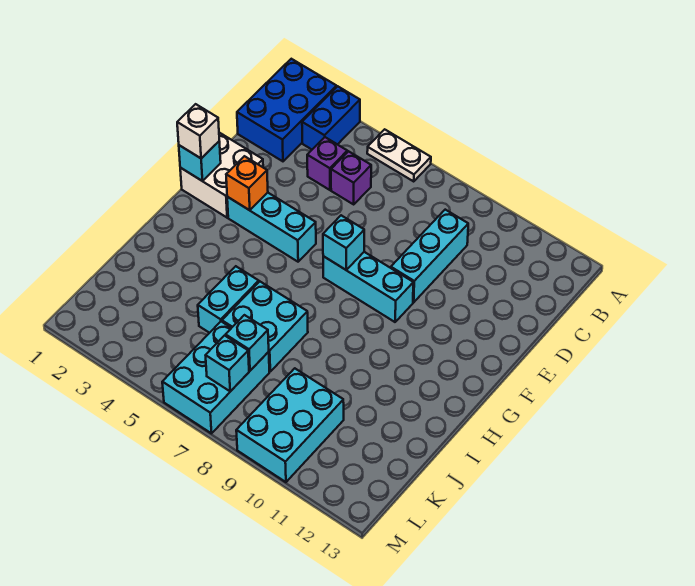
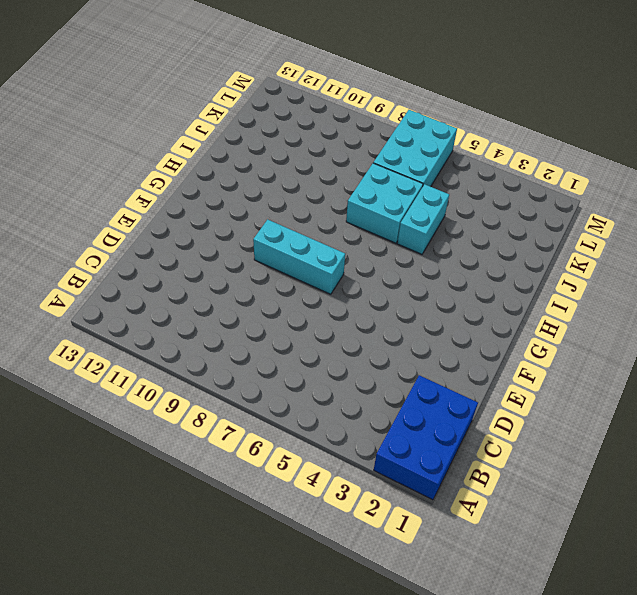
none -> blue 1x2 brick [302,86,360,149]
none -> white 1x2 plate [367,129,431,181]
none -> purple 1x1 brick [307,137,347,190]

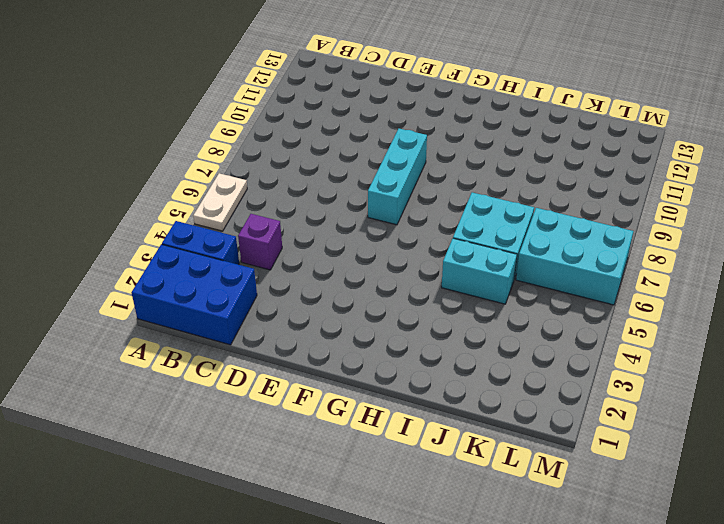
none -> purple 1x1 brick [331,151,371,204]
none -> cyan 1x3 brick [391,210,468,302]
none -> white 2x2 brick [180,133,263,218]

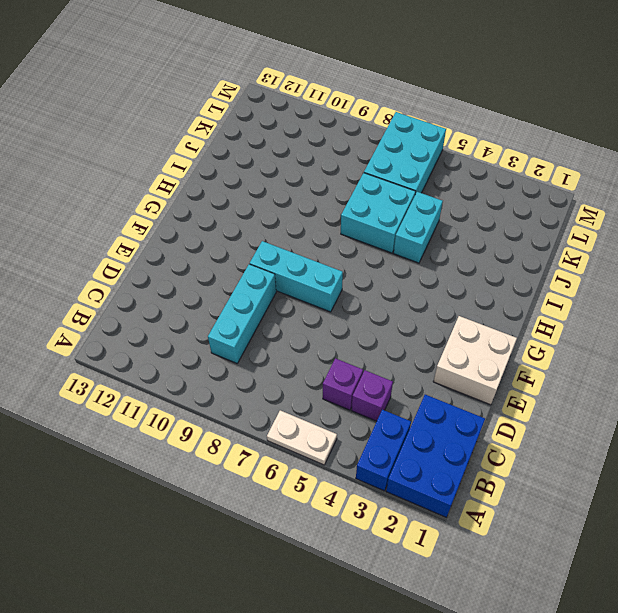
none -> cyan 1x3 brick [227,193,316,262]
none -> cyan 2x3 brick [236,368,344,482]
none -> cyan 1x1 brick [179,141,221,181]

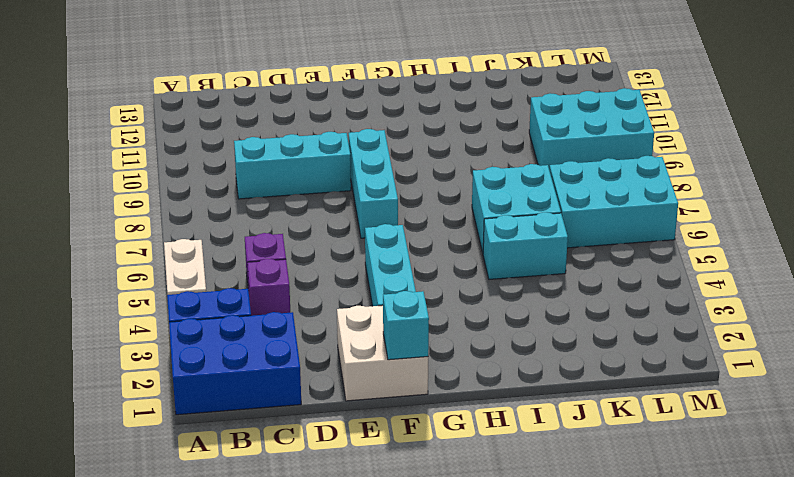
none -> orange 1x1 brick [226,156,268,210]
none -> cyan 1x1 brick [323,215,364,270]
none -> cyan 1x1 brick [226,315,269,371]

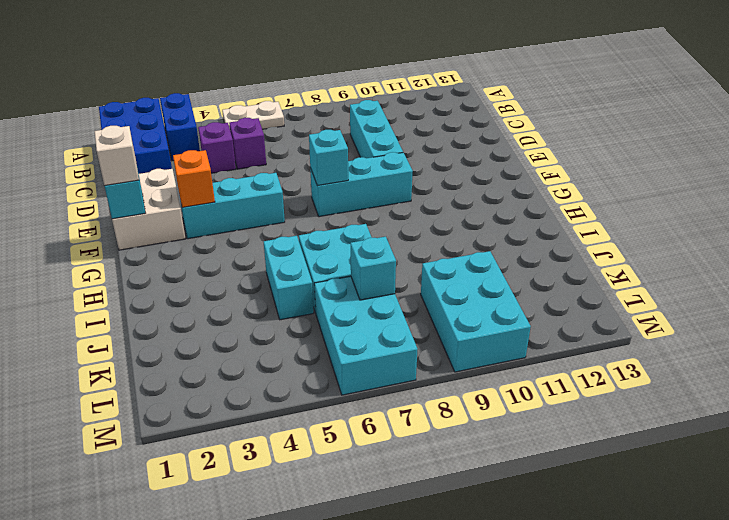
none -> cyan 1x1 brick [206,335,249,391]

